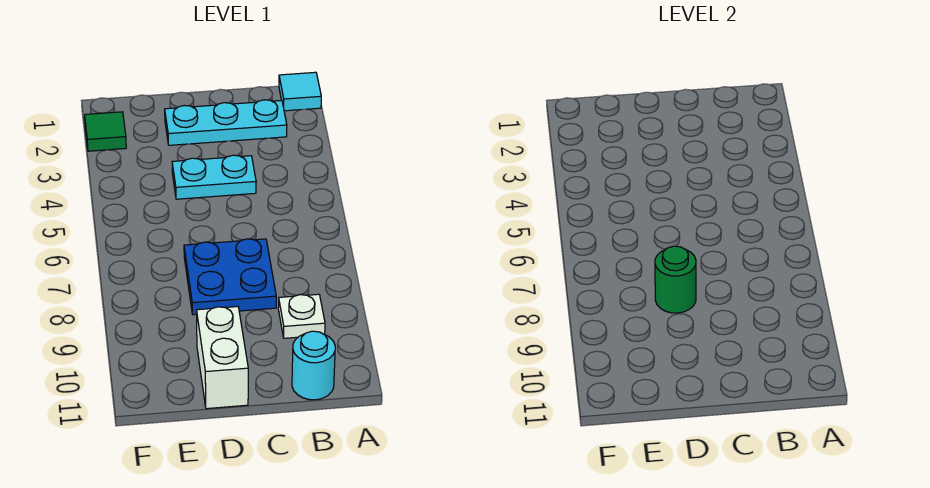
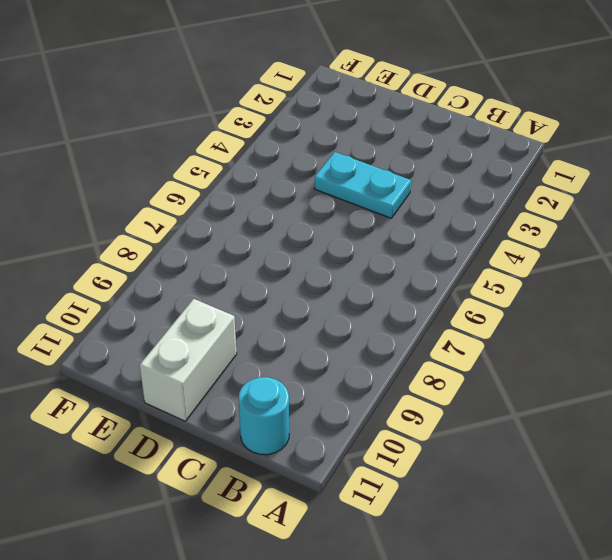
none -> cyan 1x1 tile [279,72,321,111]
none -> cyan 1x3 plate [165,100,287,145]

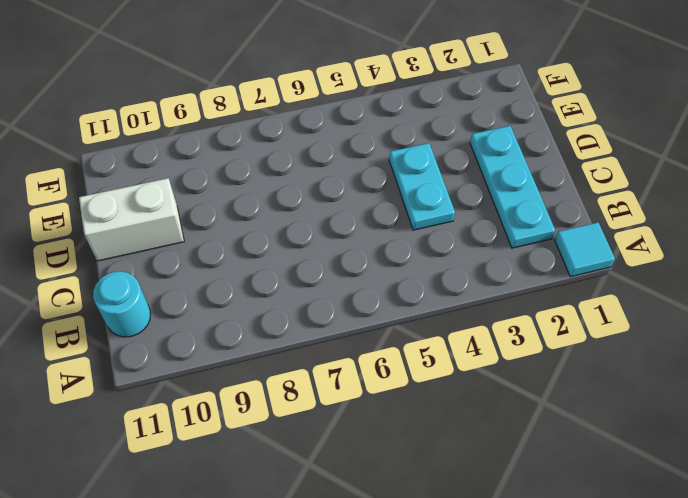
none -> white 1x1 plate [278,294,325,338]
none -> blue 2x2 plate [184,239,276,315]

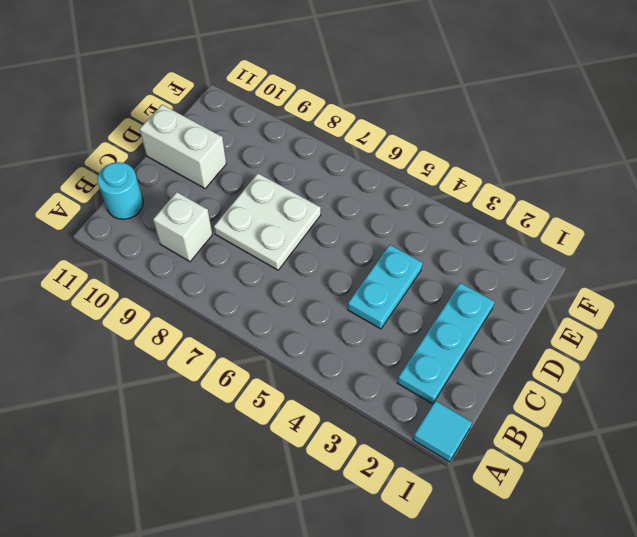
white 1x1 brick [153,192,212,262] -> white 1x1 plate [278,294,325,338]
white 2x2 plate [214,173,321,270] -> blue 2x2 plate [184,239,276,315]
none -> green 1x1 tile [85,112,126,151]
none -> green 1x1 round brick [655,246,696,313]

